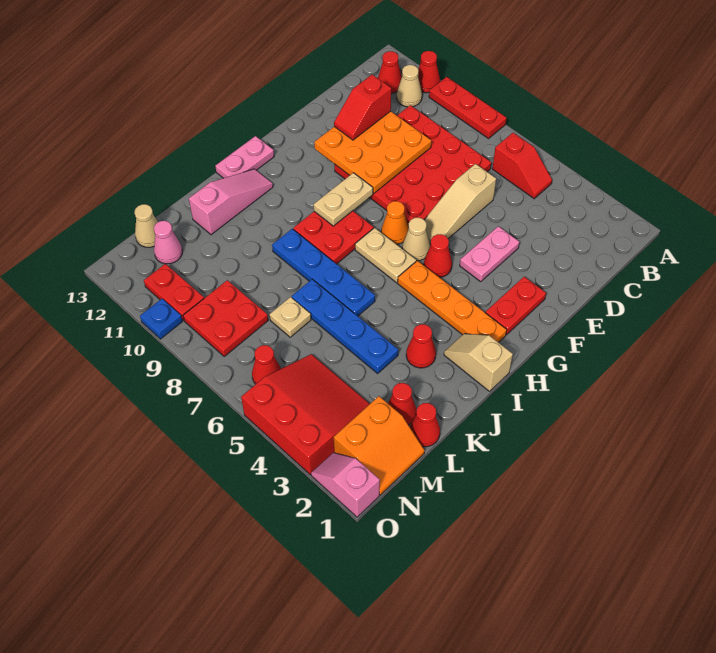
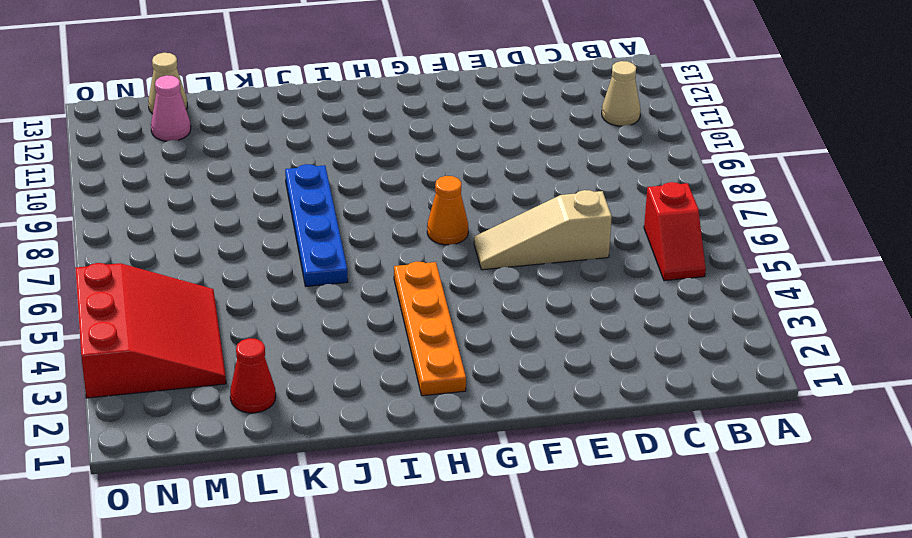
none -> red 1x3 plate [429,77,506,139]
none -> red 1x1 cone [418,51,440,93]
none -> red 1x1 cone [378,51,402,93]
none -> red 4x4 plate [334,105,491,227]

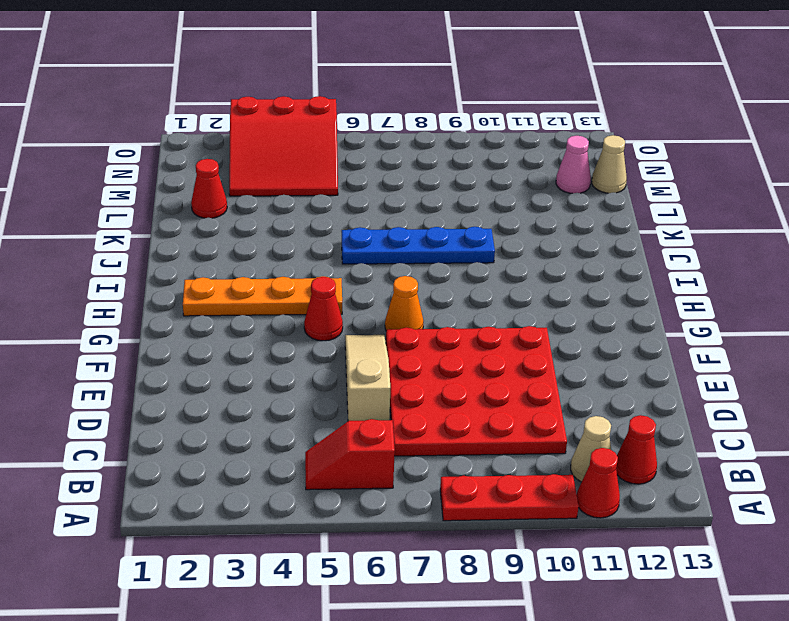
none -> pink 1x2 plate [460,226,519,282]
none -> red 1x2 plate [485,277,546,335]
none -> tan 1x1 cone [402,218,430,261]
none -> tan 1x2 plate [355,228,416,283]

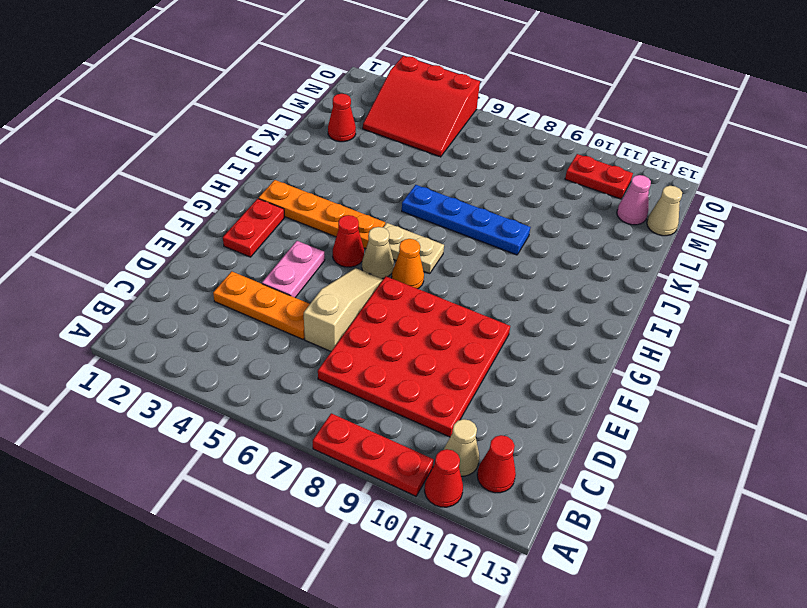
orange 1x3 plate [213,271,310,339] -> none
none -> red 1x2 slope [492,133,552,199]
none -> red 2x2 plate [293,211,374,264]
none -> pink 1x2 plate [215,136,274,178]
none -> tan 1x2 slope [444,334,513,391]

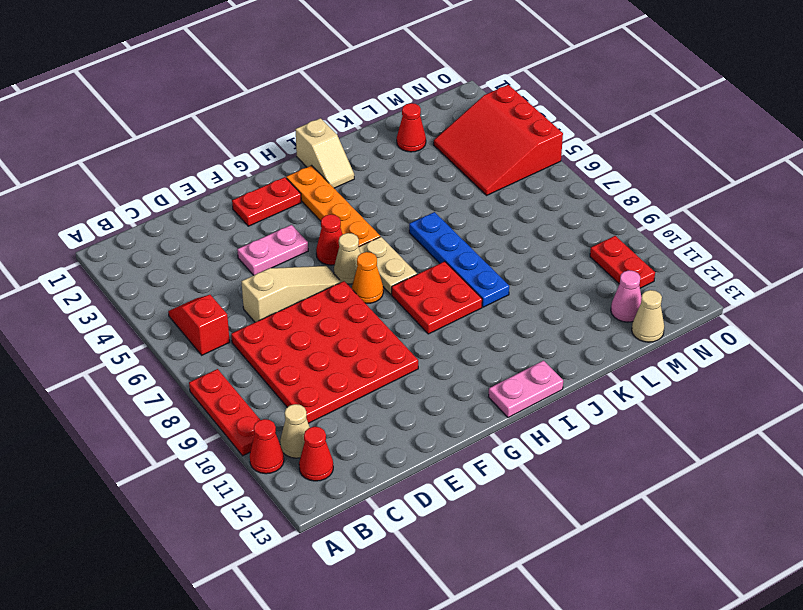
none -> pink 1x3 slope [189,169,273,235]
none -> red 1x1 cone [406,324,436,368]
none -> blue 1x4 plate [292,279,398,373]
none -> red 1x1 cone [410,403,440,447]

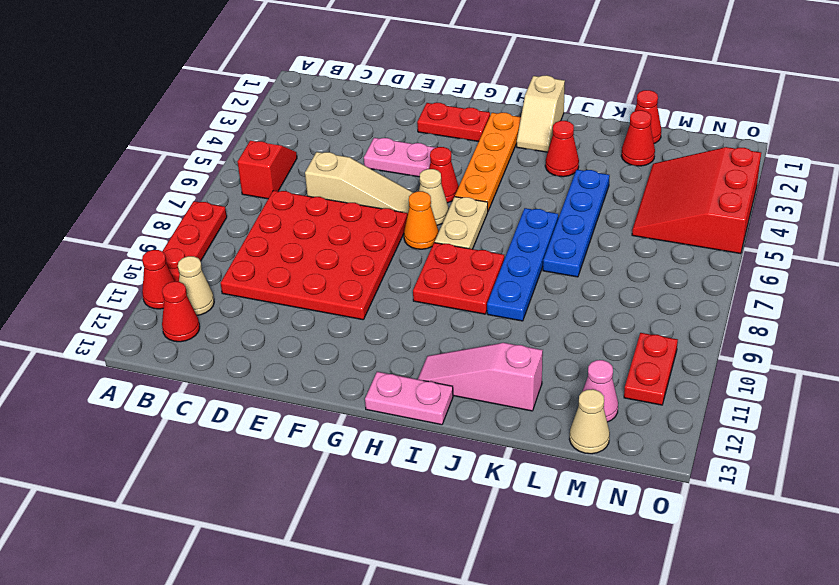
none -> tan 1x1 plate [270,297,311,337]
none -> orange 2x2 slope [334,396,425,495]
none -> red 2x2 plate [183,280,268,357]
none -> red 1x1 cone [252,345,281,384]

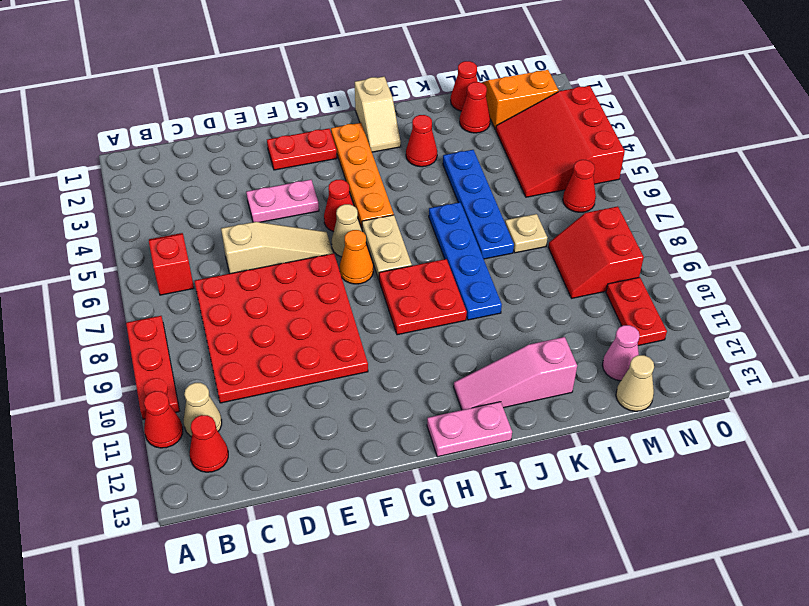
red 2x2 slope [548,206,644,298] -> red 2x2 plate [183,280,268,357]
none -> pink 1x2 slope [311,453,380,517]
none -> blue 1x1 plate [140,299,182,339]
none -> orange 3x3 plate [314,111,431,193]
none -> tan 1x2 plate [314,173,373,226]

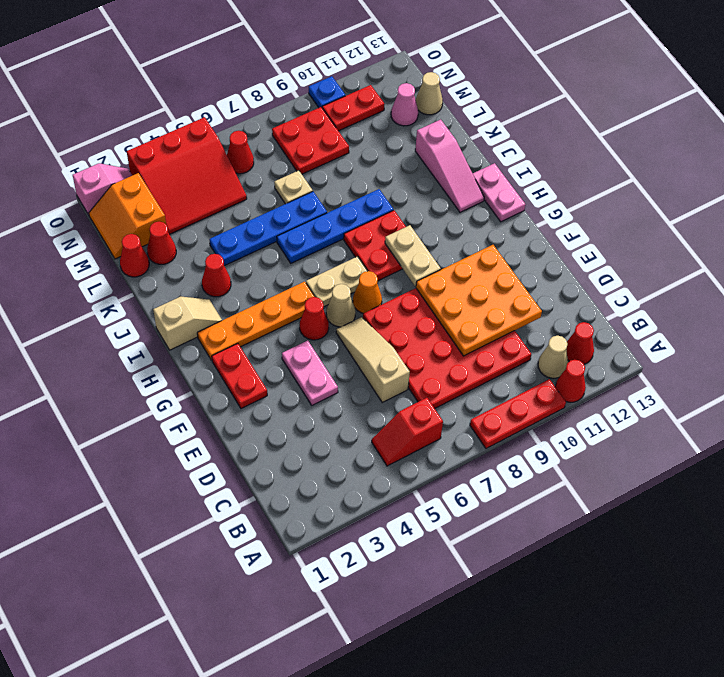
none -> red 1x2 slope [334,75,391,140]

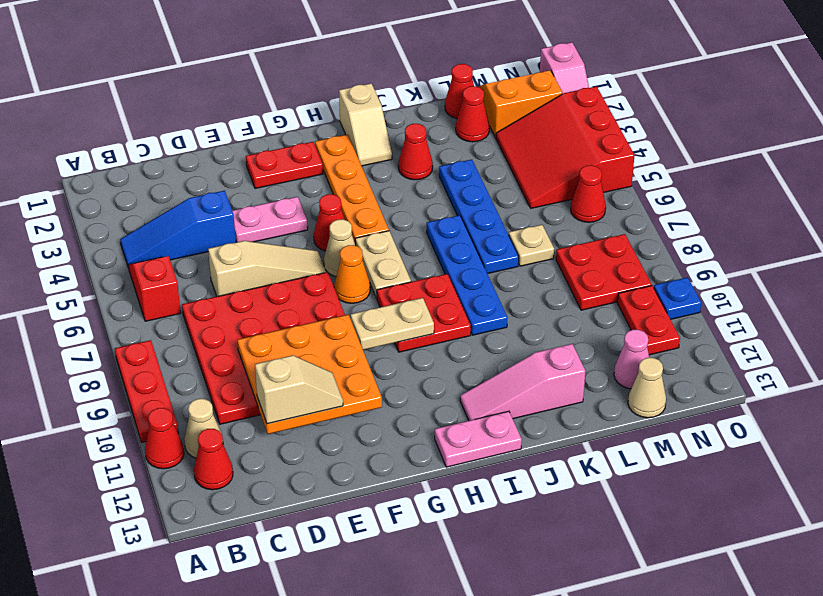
blue 1x3 slope [120,191,236,268] -> none
tan 1x2 slope [255,355,343,424] -> red 1x2 slope [334,75,391,140]

